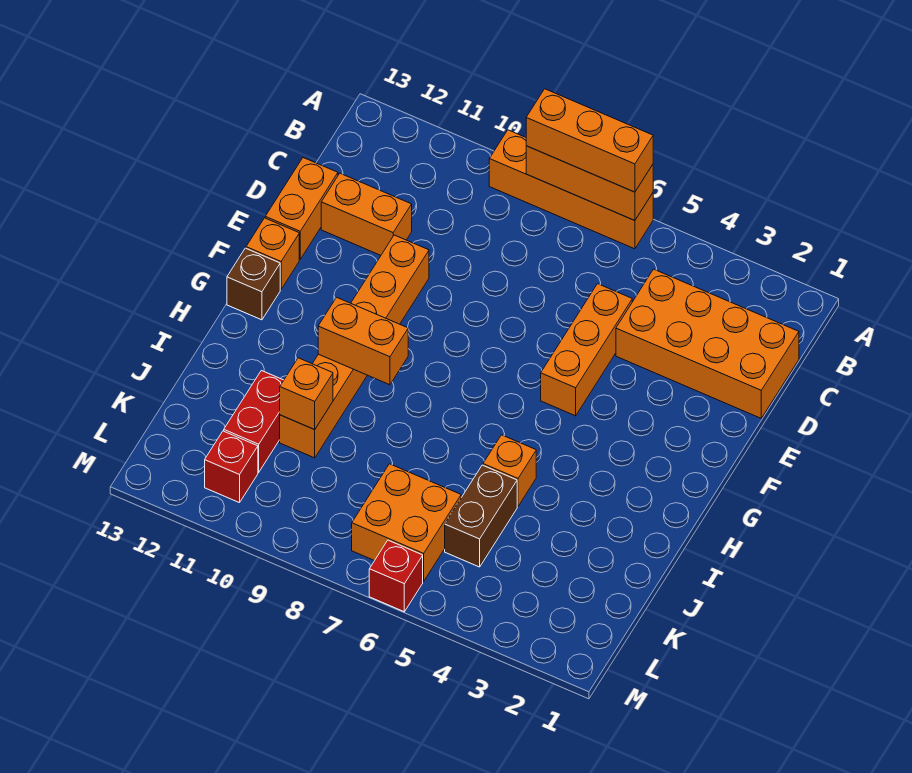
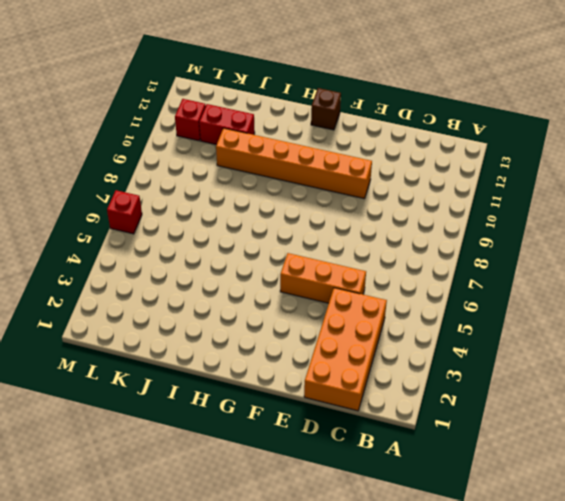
none -> orange 1x4 brick [489,130,653,249]
none -> orange 1x2 brick [321,173,412,255]
none -> orange 1x2 brick [265,158,338,259]

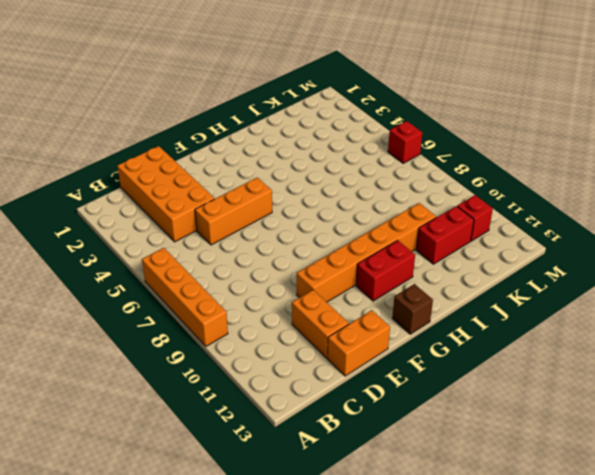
red 1x2 brick [356,240,415,301] -> none
none -> orange 1x1 brick [246,218,299,289]
none -> orange 1x1 brick [483,435,536,506]
none -> brown 1x2 brick [445,465,517,567]

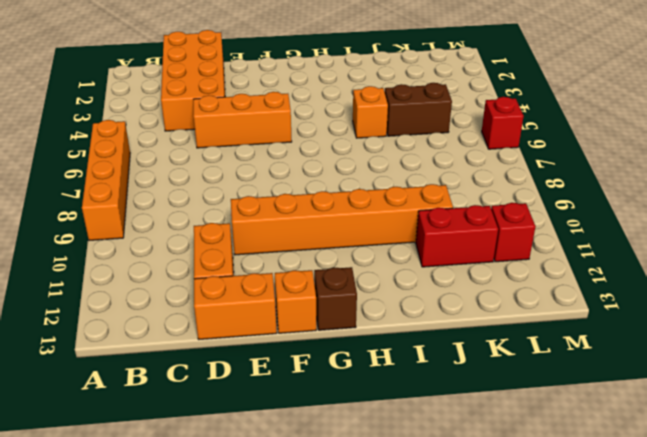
none -> orange 2x2 brick [352,464,461,581]
none -> orange 1x3 brick [526,146,653,221]
none -> orange 1x2 brick [318,297,408,385]

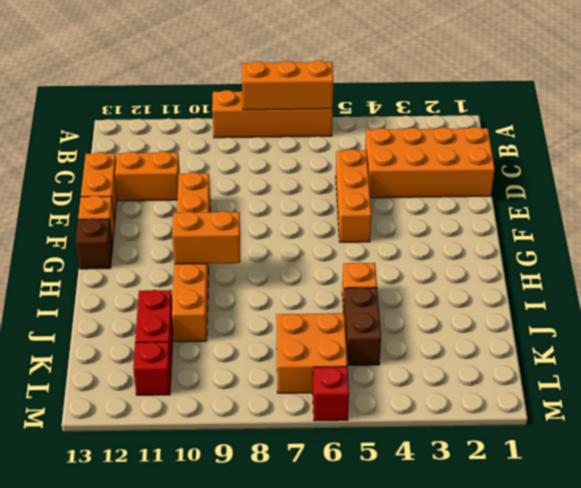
none -> orange 1x1 brick [280,358,333,430]
none -> orange 1x3 brick [526,89,653,192]

